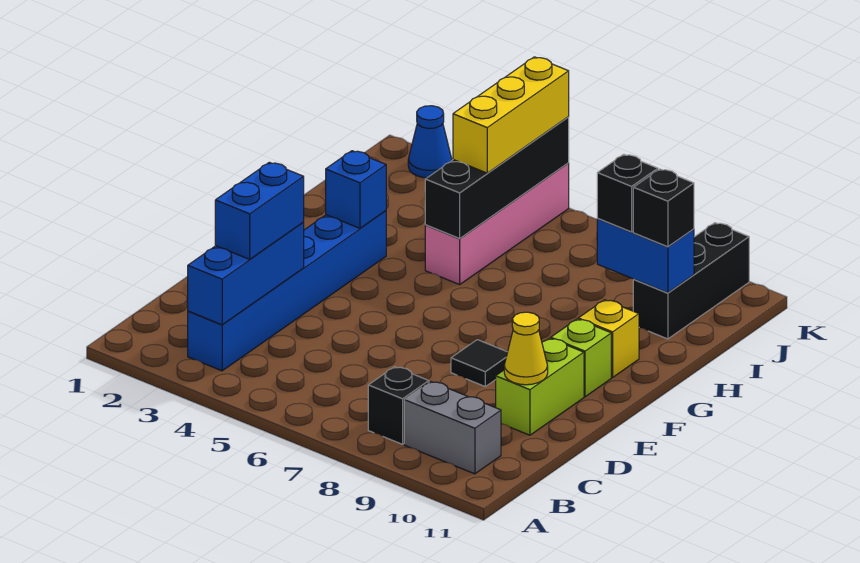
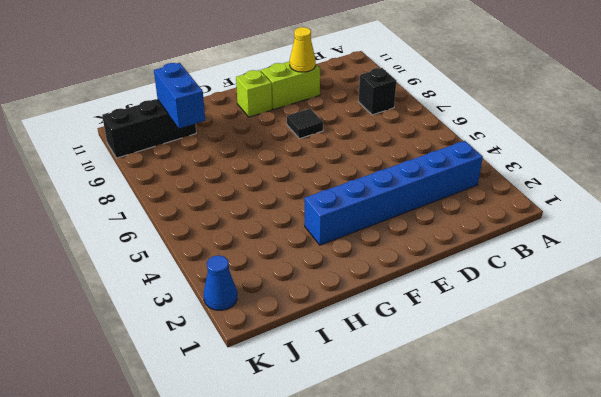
none -> grey 1x2 brick [404,381,501,474]
none -> yellow 1x1 brick [578,300,639,377]
none -> pink 1x4 brick [425,163,569,285]

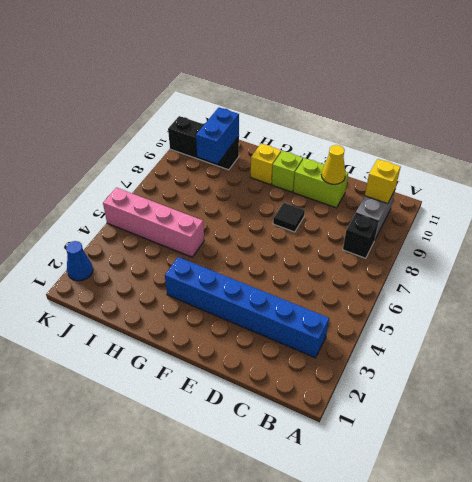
yellow 1x1 brick [365,159,401,204] -> none
none -> blue 1x3 brick [188,223,304,325]
none -> blue 1x1 brick [325,151,386,228]
none -> black 1x4 brick [425,117,569,238]

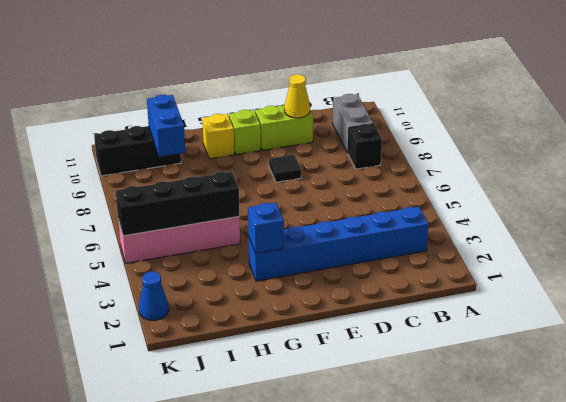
none -> blue 1x3 brick [188,223,304,325]
none -> blue 1x2 brick [215,162,304,259]
none -> yellow 1x3 brick [453,57,569,173]

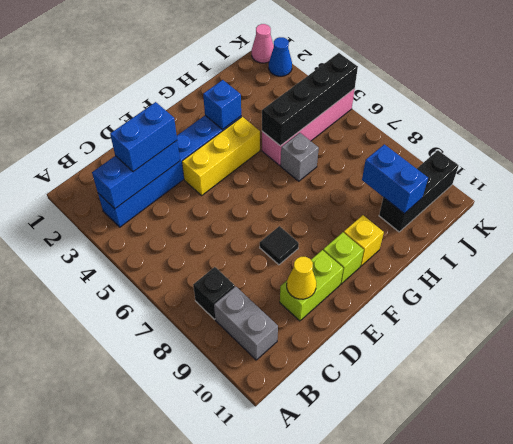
yellow 1x3 brick [182,117,260,195] -> yellow 1x3 brick moved to [453,57,569,173]
grey 1x1 brick [281,133,319,181] -> none
pink 1x1 cone [252,24,274,63] -> none
none -> black 1x1 brick [597,154,658,232]
none -> black 1x1 brick [633,169,694,247]

